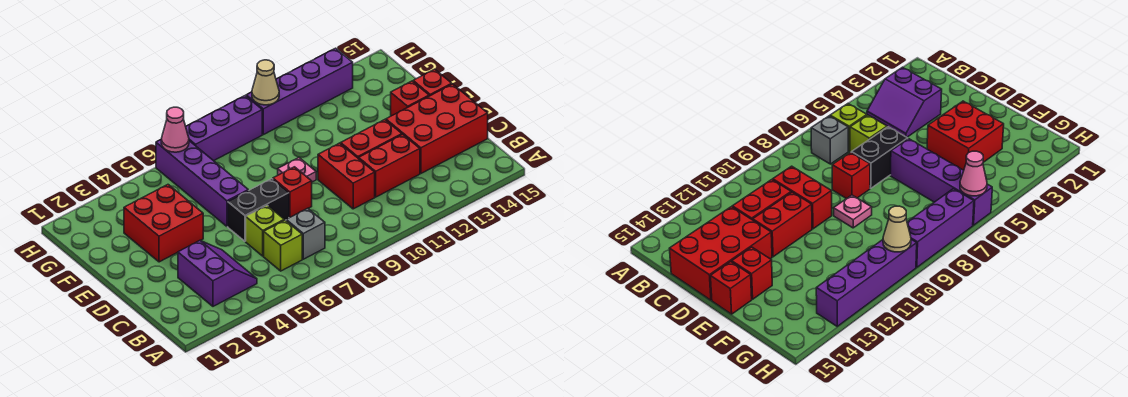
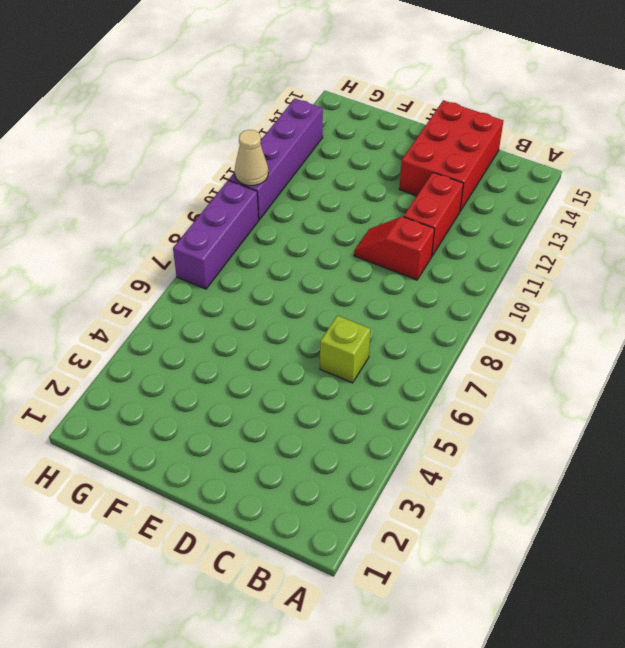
red 1x2 slope [354,217,434,280] -> red 1x2 brick [318,143,375,209]
none -> purple 2x2 slope [178,241,257,306]
none -> lime 1x1 brick [264,220,302,271]
none -> grey 1x1 brick [286,208,325,259]

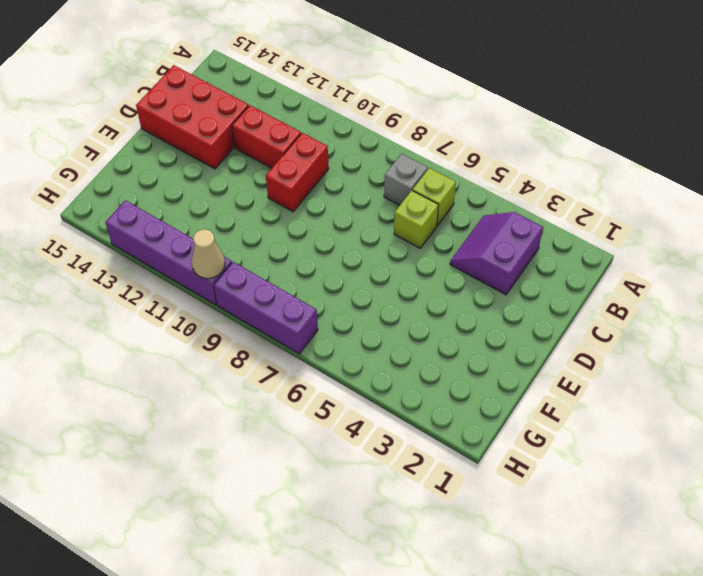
none -> black 1x2 brick [228,179,289,241]
none -> red 1x1 brick [273,167,312,218]
none -> red 1x2 brick [341,120,402,159]

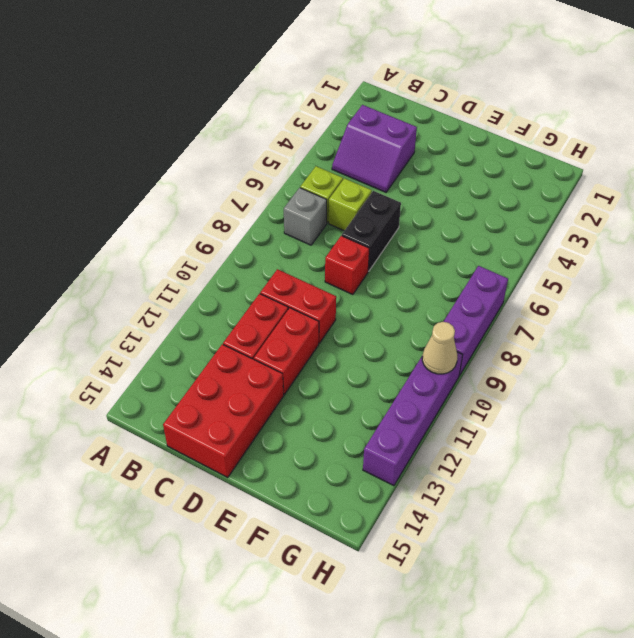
none -> red 2x2 brick [124,185,203,262]
none -> purple 1x4 brick [156,140,248,226]
none -> pink 1x1 plate [278,158,316,182]

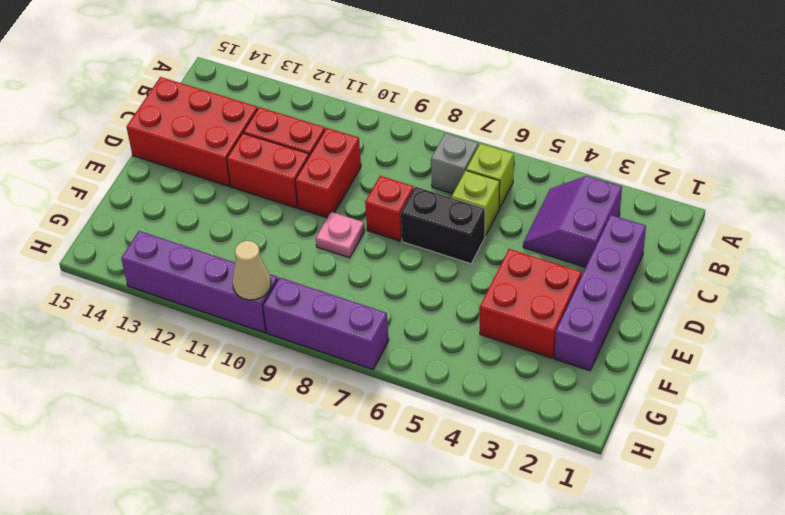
purple 1x4 brick [554,215,646,371] -> purple 1x4 brick moved to [156,140,248,226]
none -> red 1x1 brick [391,81,429,116]
none -> red 1x1 brick [413,69,452,96]
none -> pink 1x1 cone [161,107,189,152]

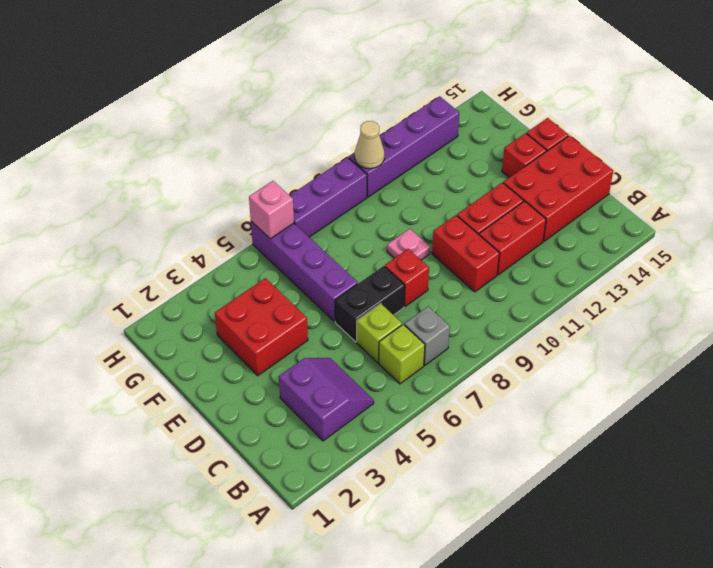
pink 1x1 brick [249,181,294,239] -> pink 1x1 cone [161,107,189,152]

